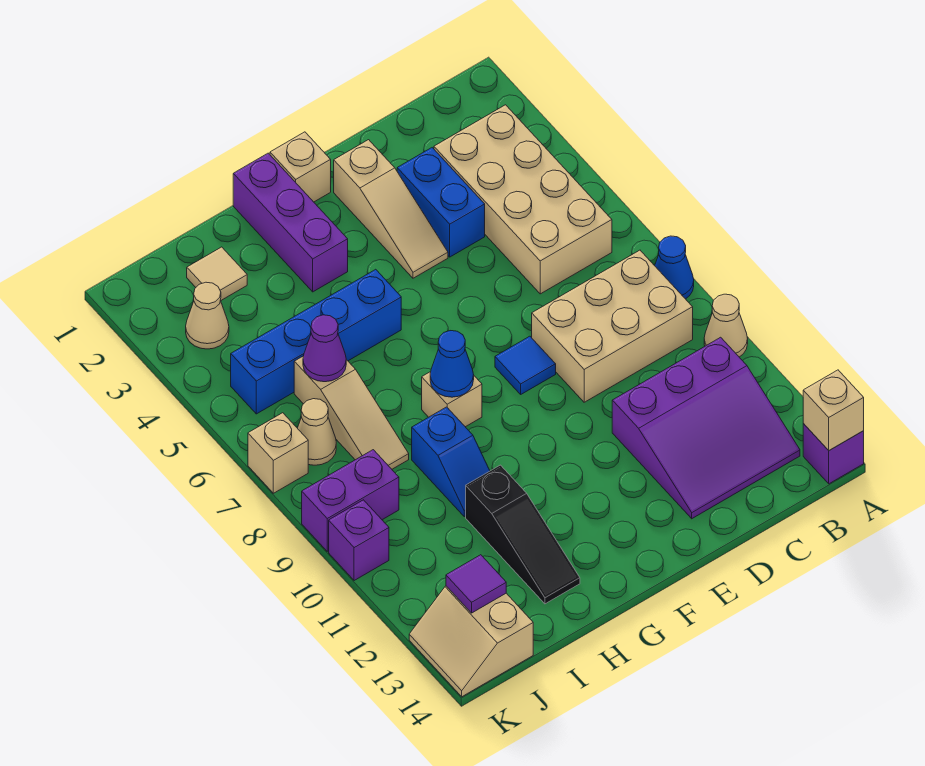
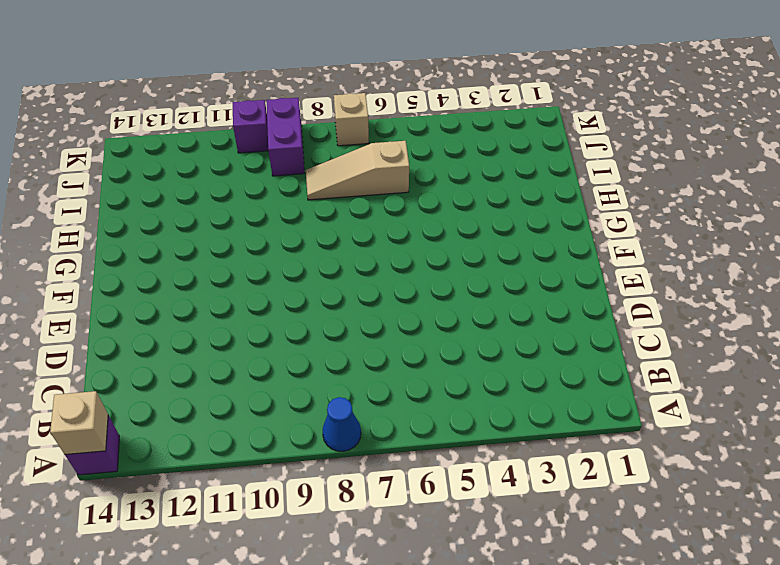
none -> tan 1x1 cone [704,294,748,357]
none -> tan 2x4 brick [434,105,612,294]
none -> tan 2x3 brick [532,250,693,402]

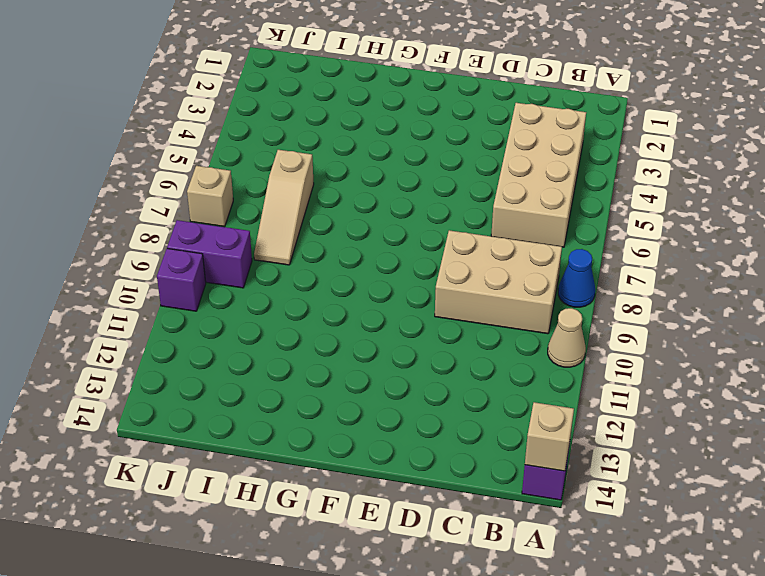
none -> purple 3x3 slope [612,337,800,519]
none -> blue 1x2 brick [397,148,485,257]
none -> tan 1x3 slope [334,140,448,278]

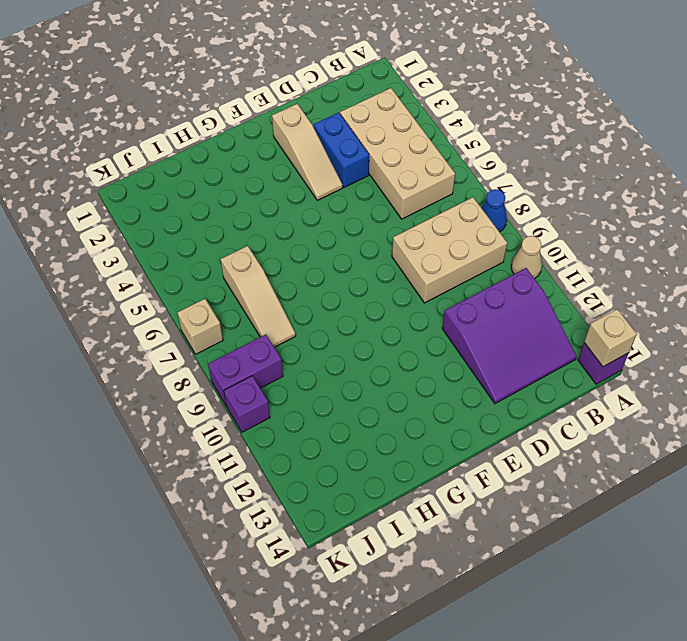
none -> blue 1x1 tile [495,336,556,394]
none -> tan 1x1 brick [270,132,331,202]
none -> purple 1x3 brick [233,153,348,292]

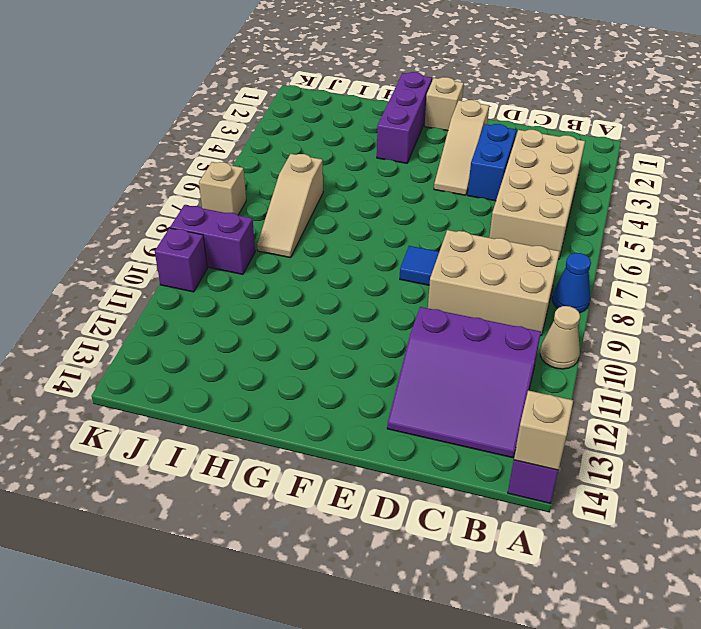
none -> blue 1x4 brick [231,269,401,414]
none -> tan 1x1 brick [422,372,482,427]
none -> blue 1x2 slope [412,407,490,517]

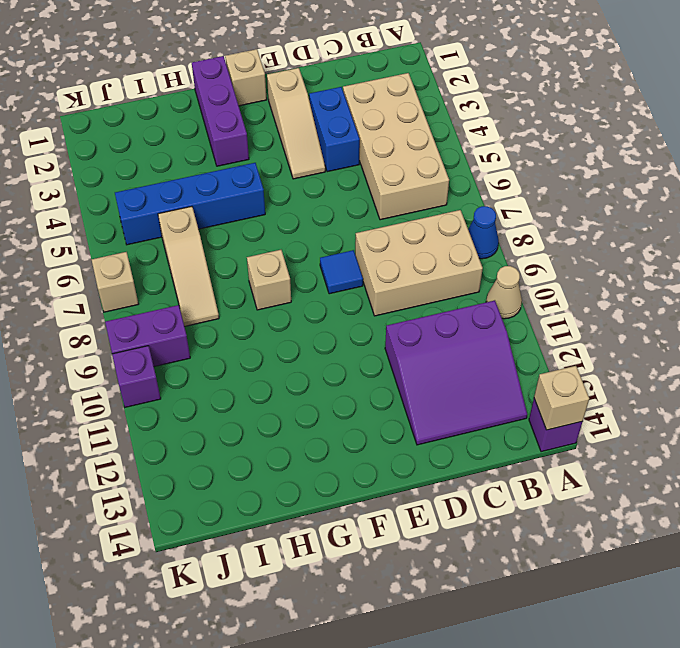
none -> blue 1x2 slope [412,407,490,517]
none -> black 1x3 slope [466,465,580,604]
none -> tan 1x1 tile [187,247,247,301]

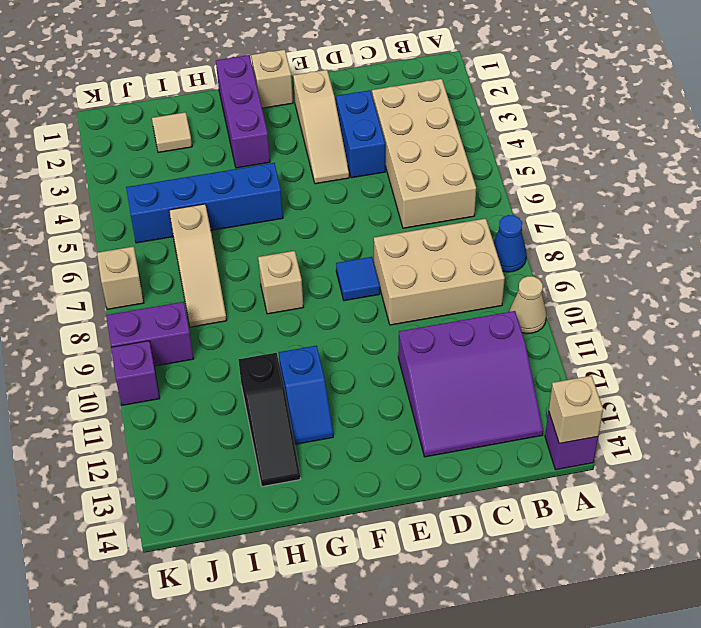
blue 1x2 slope [279,346,333,444] -> blue 1x2 slope moved to [412,407,490,517]
none -> tan 1x1 cone [186,282,229,349]
none -> tan 1x1 cone [298,399,336,465]
none -> tan 2x2 slope [409,586,533,697]

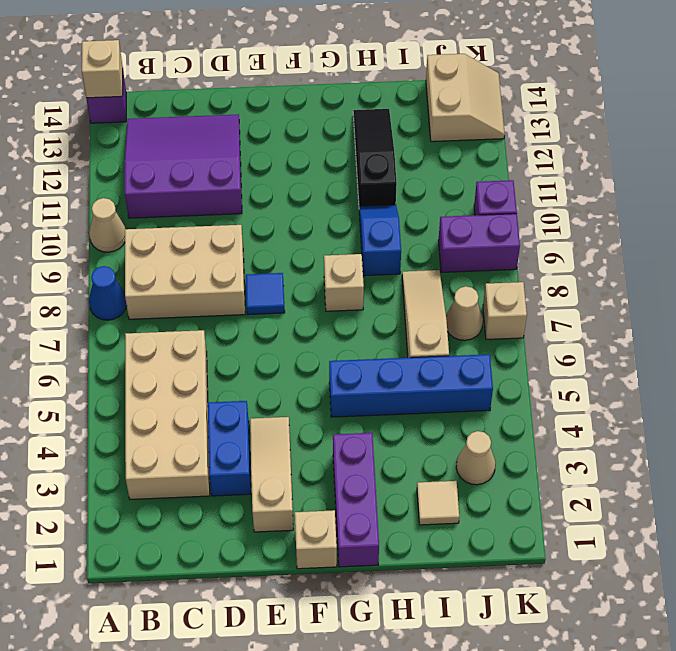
none -> blue 1x1 cone [430,331,474,397]
none -> purple 1x1 cone [303,315,346,382]
none -> purple 1x1 tile [446,555,506,613]

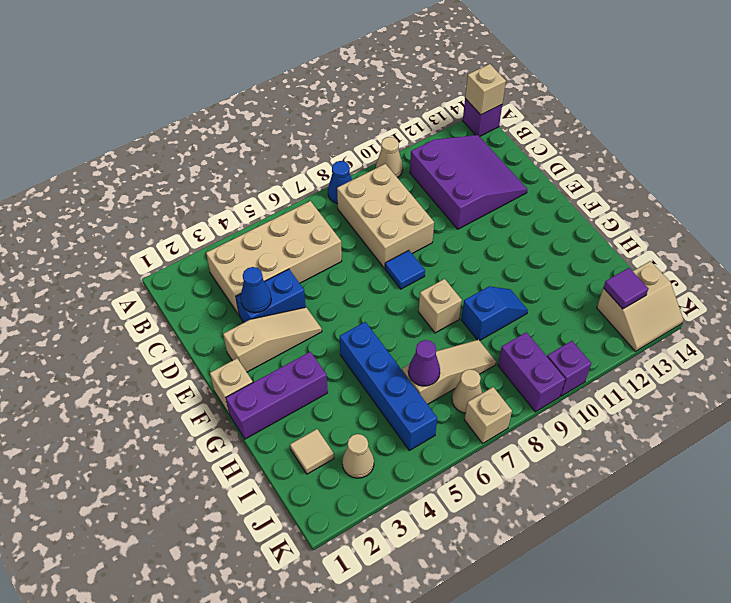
blue 1x1 cone [241,267,271,313] -> blue 1x1 cone moved to [430,331,474,397]
none -> black 1x3 slope [466,465,580,604]

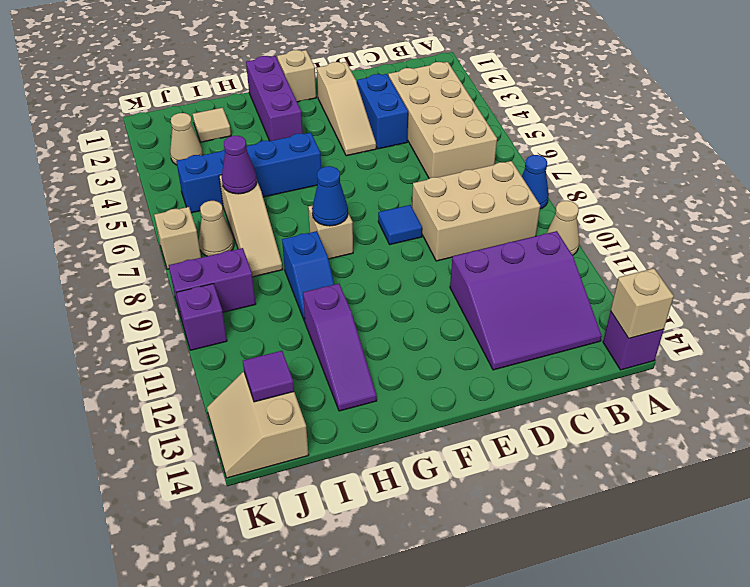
purple 1x3 slope [303,284,377,411] -> black 1x3 slope [466,465,580,604]

